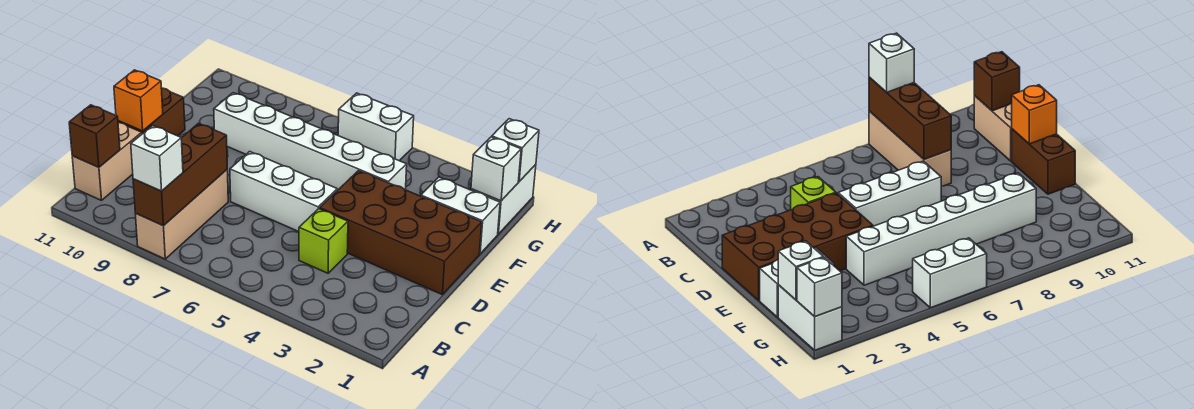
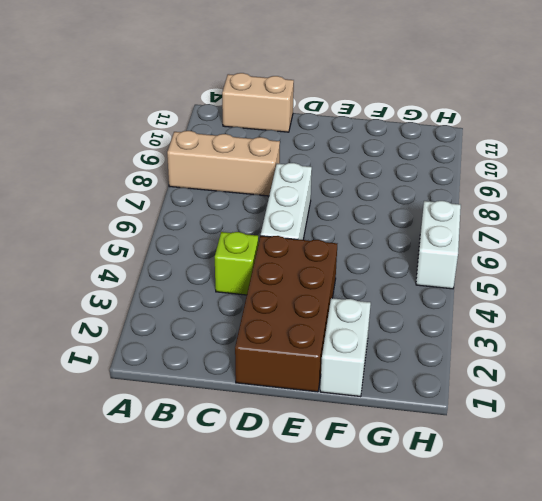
none -> brown 1x2 brick [118,88,185,136]
none -> white 1x6 brick [214,93,407,191]
none -> white 1x2 brick [471,165,536,234]

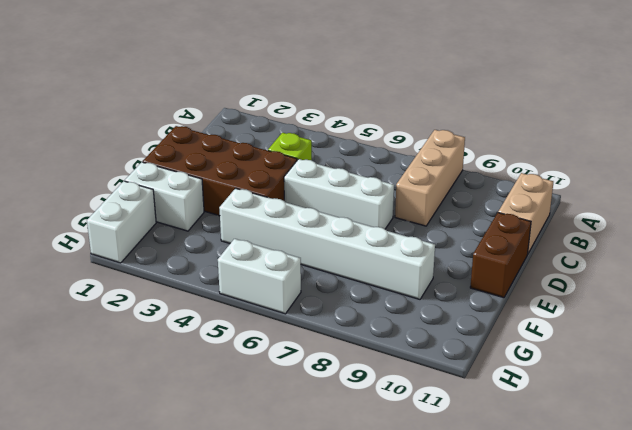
none -> brown 1x3 brick [133,123,227,226]
none -> brown 1x1 brick [69,105,120,167]
none -> orange 1x1 brick [114,70,163,131]

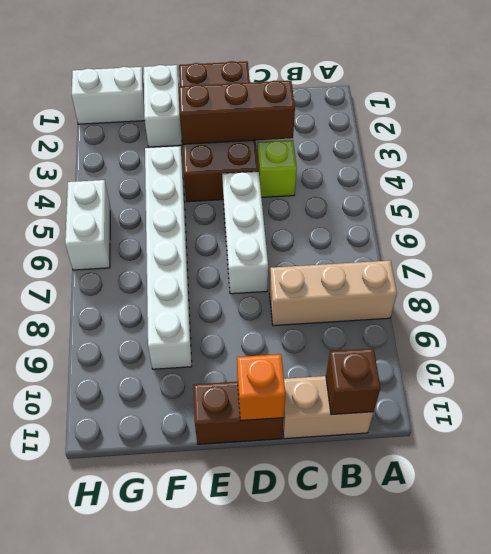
brown 1x3 brick [179,81,295,144] -> brown 1x3 brick moved to [133,123,227,226]
none -> white 1x1 brick [471,137,521,201]
none -> white 1x1 brick [492,119,539,182]
none -> white 1x1 brick [131,125,183,191]

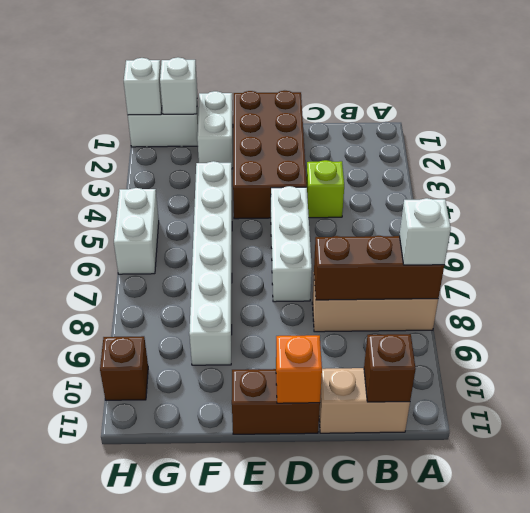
brown 1x1 brick [100,336,148,400] -> none

